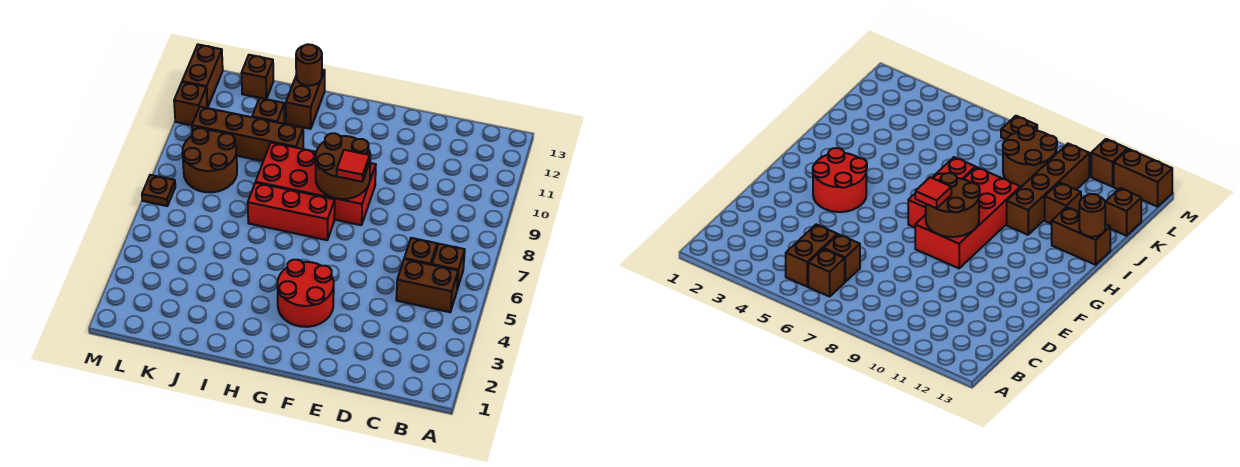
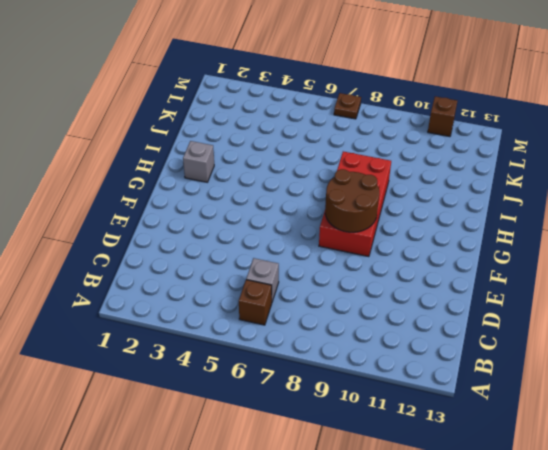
grey 1x1 brick [246,258,279,302] -> brown 1x1 brick [404,238,437,265]
grey 1x1 brick [183,141,214,182] -> none
none -> brown 1x2 brick [396,259,458,312]
none -> red 2x2 round brick [277,260,334,327]
none -> red 1x3 brick [248,183,335,240]

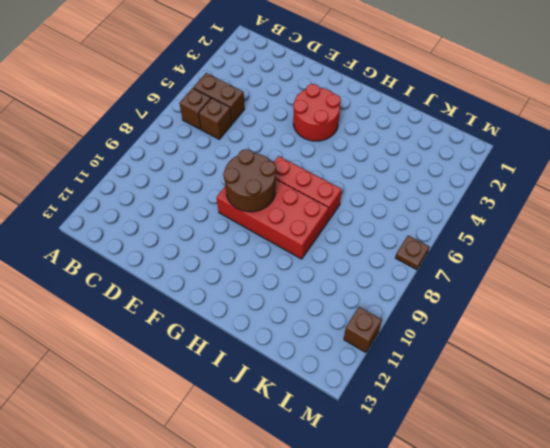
none -> brown 1x4 brick [192,107,303,161]
none -> brown 1x2 brick [286,70,325,129]
none -> brown 1x1 brick [252,98,285,124]

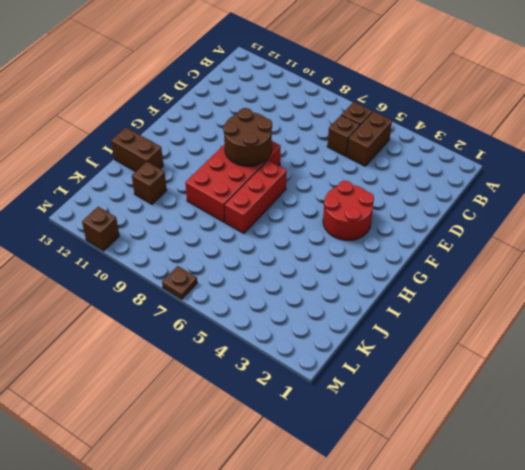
none -> brown 1x4 brick [192,107,303,161]
none -> brown 2x2 round brick [183,128,237,192]
none -> brown 1x1 brick [242,55,273,99]

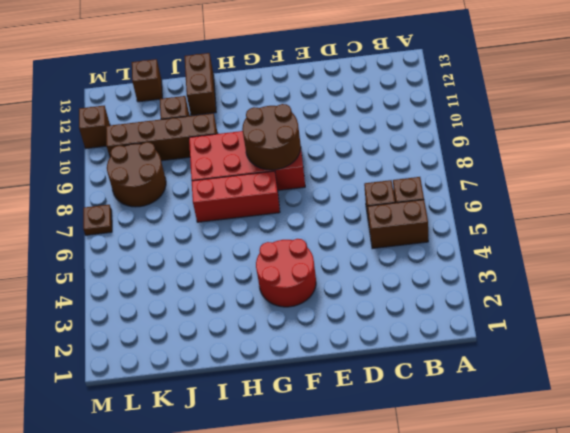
none -> brown 1x2 brick [182,45,223,107]
none -> brown 1x1 round brick [296,44,322,86]
none -> red 1x1 tile [337,150,370,182]

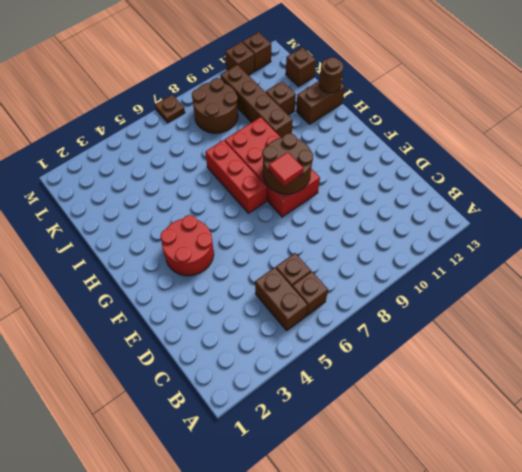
brown 1x1 brick [243,32,271,71] -> brown 1x2 brick [182,45,223,107]

